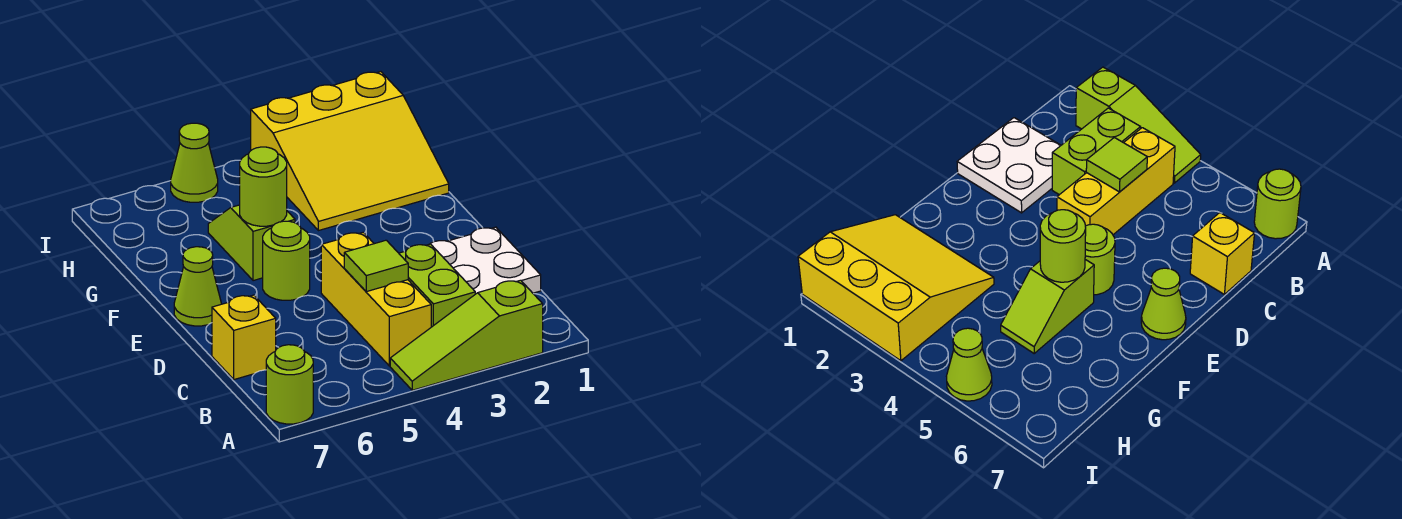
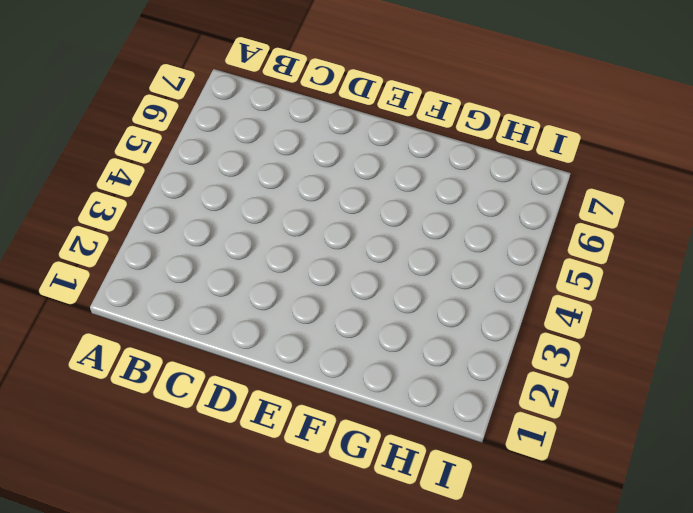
none -> lime 1x3 slope [390,280,543,390]
none -> lime 1x1 round brick [266,345,313,424]
none -> lime 1x2 brick [399,244,475,327]

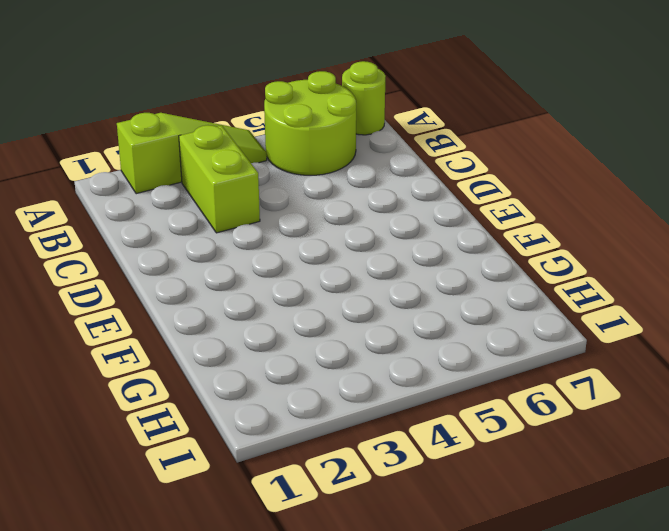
lime 2x2 round brick [264,71,356,175] -> none
none -> yellow 1x3 brick [321,232,431,366]
none -> white 2x2 plate [430,227,541,294]
none -> yellow 1x1 brick [212,295,276,379]

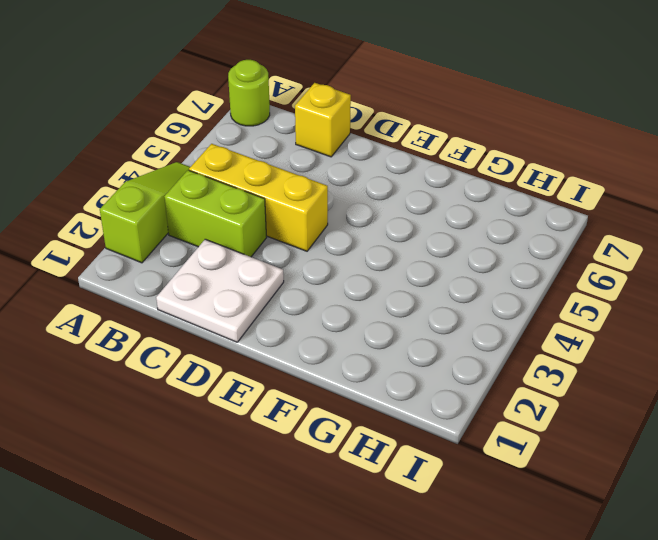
none -> lime 1x1 round brick [263,221,310,300]
none -> lime 1x1 cone [174,247,221,326]
none -> lime 1x2 slope [208,205,295,281]

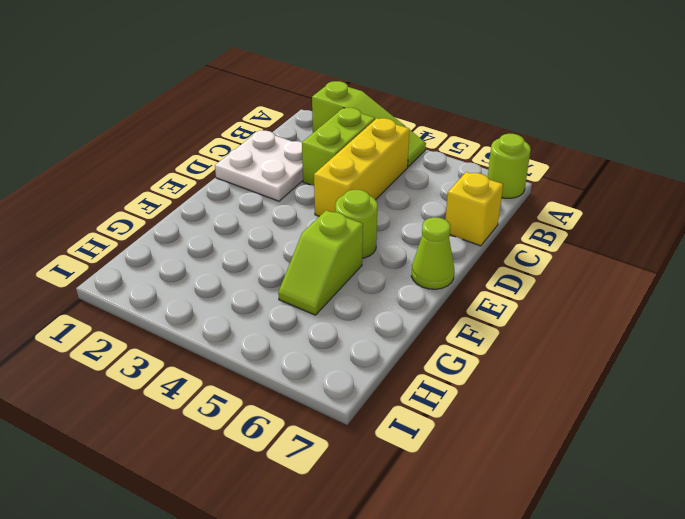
none -> yellow 3x3 slope [251,72,449,231]
none -> lime 1x1 cone [171,123,218,202]
none -> lime 1x1 tile [344,240,408,292]

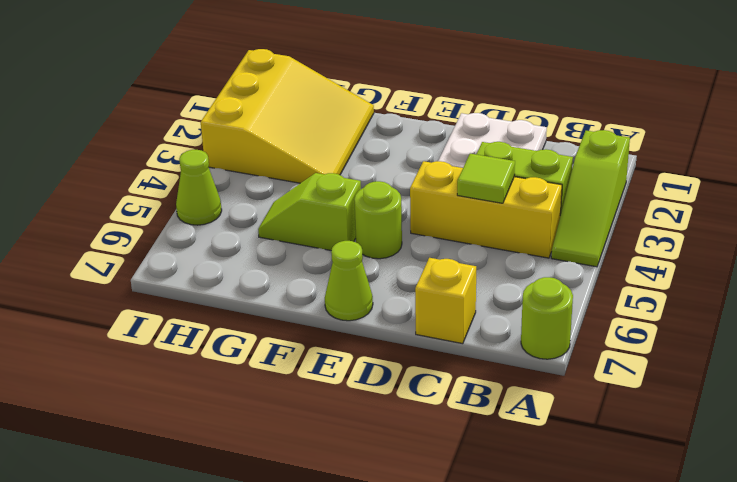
none -> lime 1x1 round brick [240,147,287,226]

